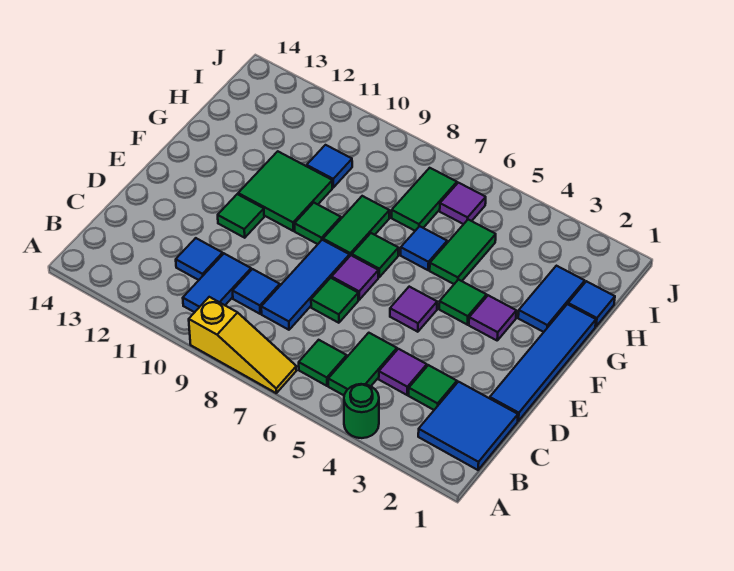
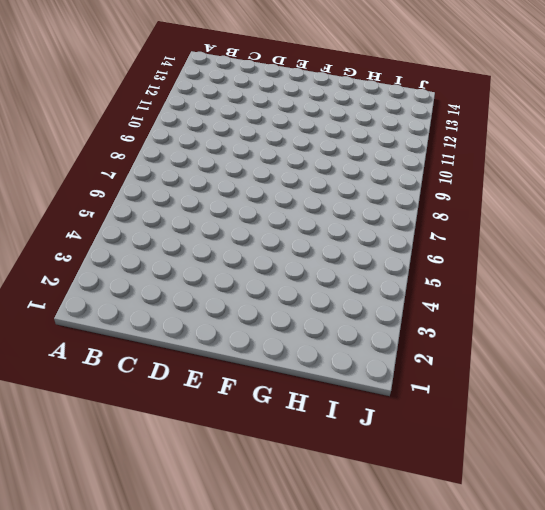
none -> green 1x1 round brick [344,384,379,438]
none -> yellow 1x3 slope [189,297,297,393]
none -> blue 2x2 tile [418,382,518,470]

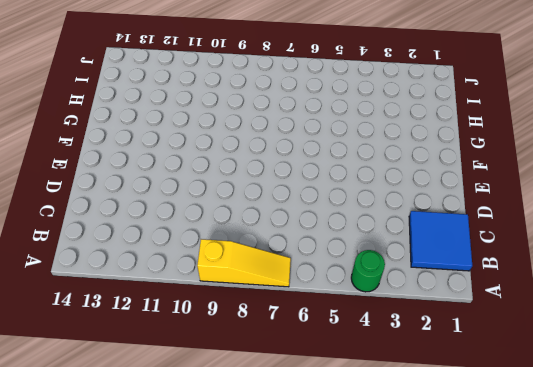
none -> green 1x2 tile [328,333,397,395]
none -> green 1x1 tile [299,340,347,386]
none -> blue 1x2 tile [183,254,251,312]

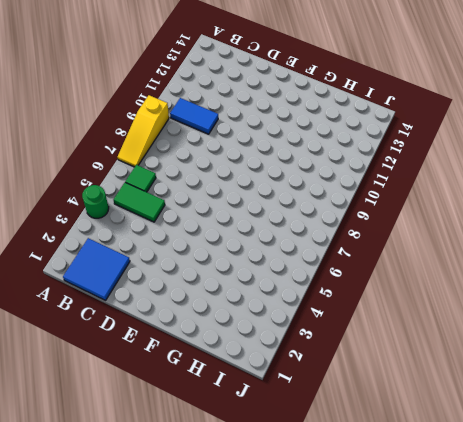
none -> green 1x1 tile [409,365,457,410]
none -> purple 1x1 tile [379,349,427,395]
none -> blue 1x3 tile [261,240,350,330]

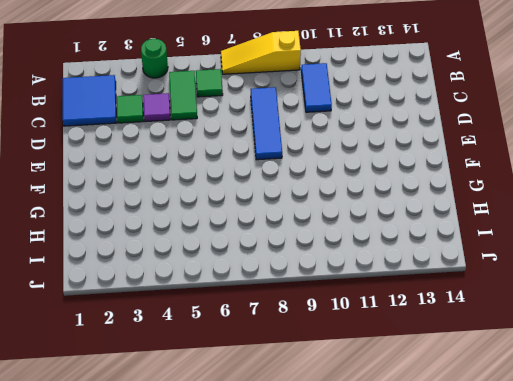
none -> blue 1x1 tile [233,269,280,314]
none -> blue 1x1 tile [176,238,223,280]
none -> blue 1x4 tile [490,304,596,421]

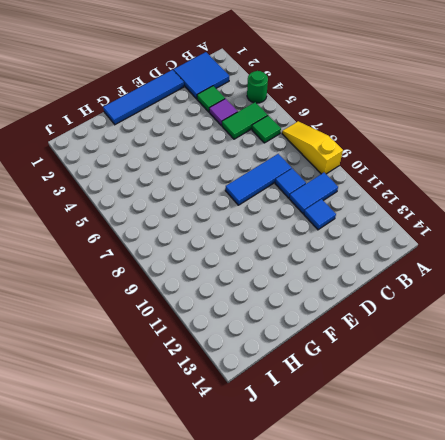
none -> green 1x1 tile [311,278,358,323]
none -> purple 1x1 tile [390,287,437,332]
none -> purple 1x1 tile [332,255,378,300]

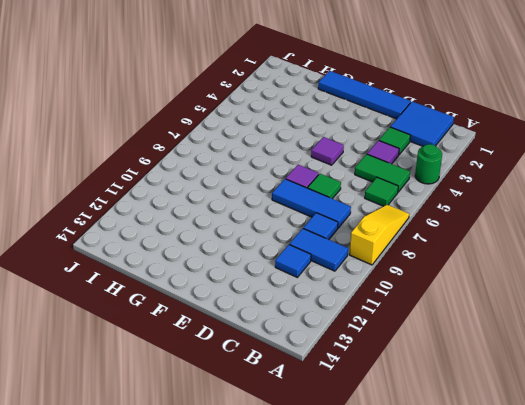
none -> green 1x1 tile [218,194,264,238]
none -> purple 1x1 tile [469,295,516,340]
none -> green 1x1 tile [439,280,487,325]

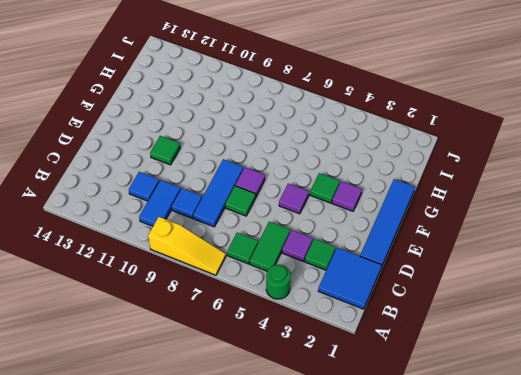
none -> green 1x1 tile [352,233,398,277]
none -> green 1x2 tile [323,196,389,255]
none -> green 1x1 tile [295,203,341,244]

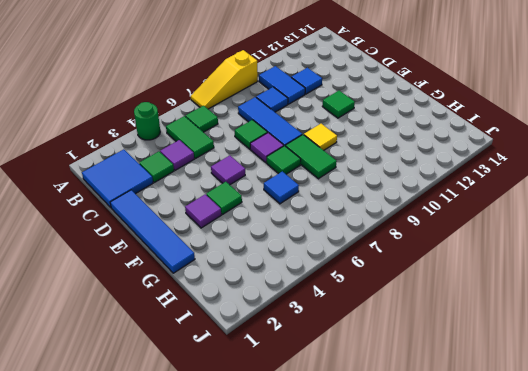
yellow 1x1 tile [304,124,337,150] -> green 1x1 tile [295,203,341,244]
none -> green 2x2 tile [238,151,333,231]
none -> blue 1x2 tile [518,266,585,332]
none -> green 1x2 tile [430,220,496,284]

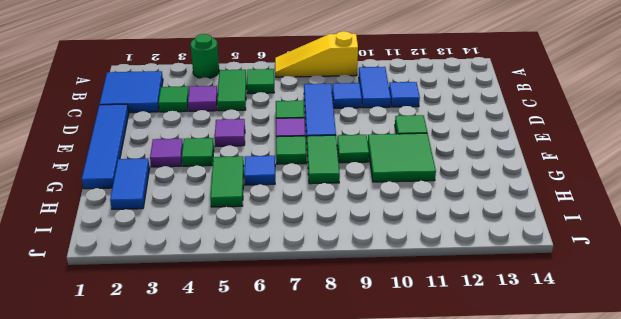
none -> blue 1x1 tile [568,281,615,326]
none -> green 1x2 tile [392,168,457,231]
none -> blue 1x1 tile [307,145,352,187]

